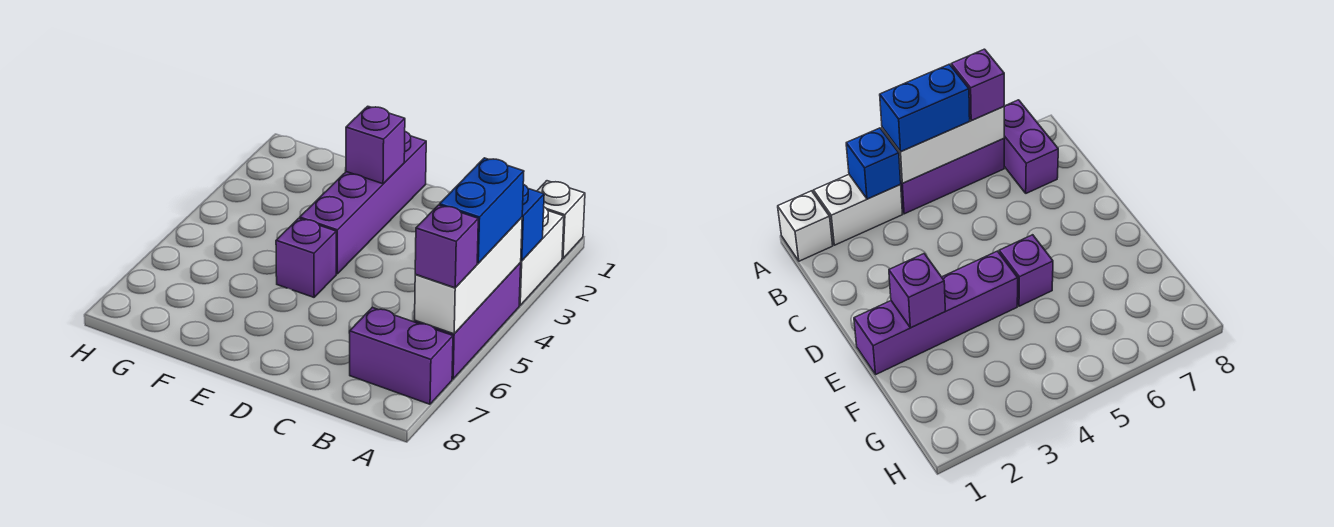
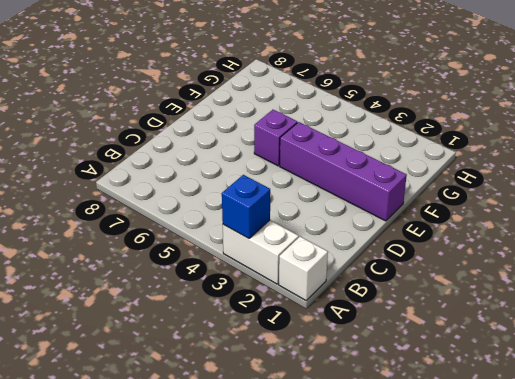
none -> purple 1x3 brick [415,263,521,379]
none -> purple 1x2 brick [350,307,453,404]

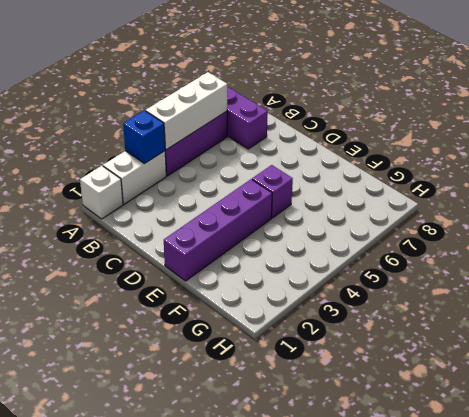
none -> purple 1x1 brick [346,106,405,184]
none -> blue 1x2 brick [439,158,524,263]

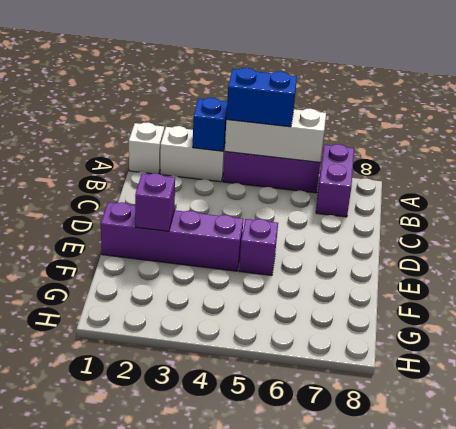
none -> purple 1x1 brick [415,205,478,288]

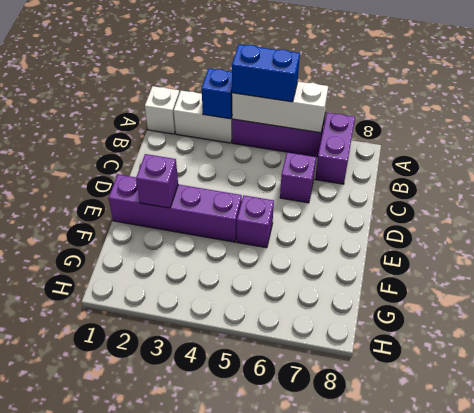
purple 1x1 brick [280,152,316,203] -> purple 1x1 brick moved to [415,205,478,288]

